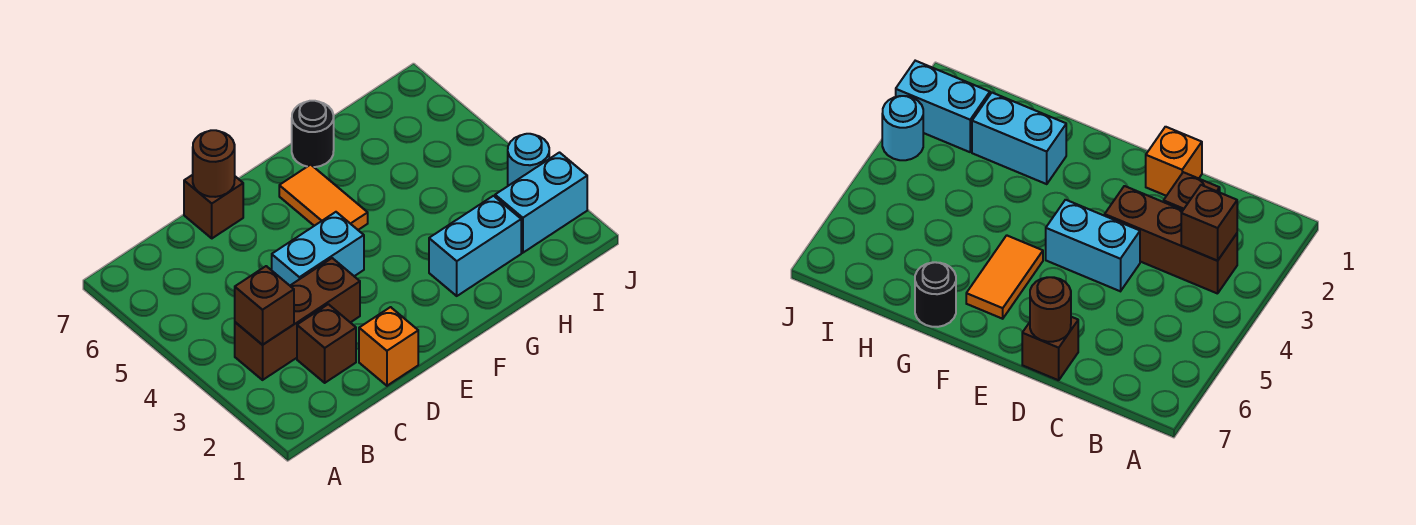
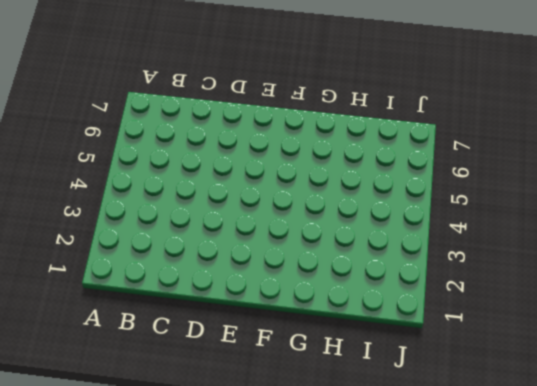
none -> brown 1x3 brick [235,258,360,380]
none -> brown 1x1 brick [297,304,356,383]
none -> orange 1x1 brick [359,307,418,386]

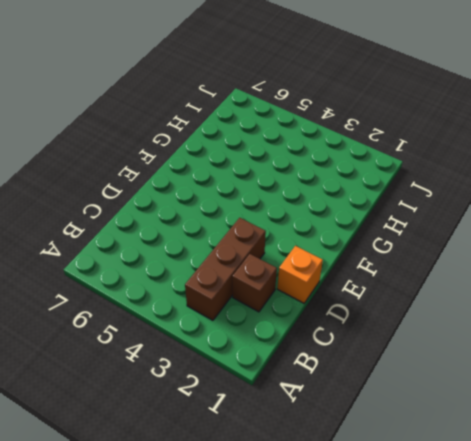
none -> cyan 1x2 brick [272,212,364,285]
none -> brown 1x1 brick [184,175,243,238]
none -> orange 1x2 tile [279,165,368,230]

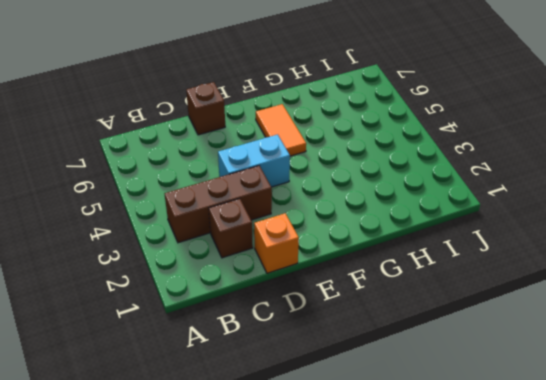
none -> cyan 1x2 brick [429,196,521,296]
none -> black 1x1 round brick [292,101,334,167]
none -> cyan 1x2 brick [495,153,587,253]

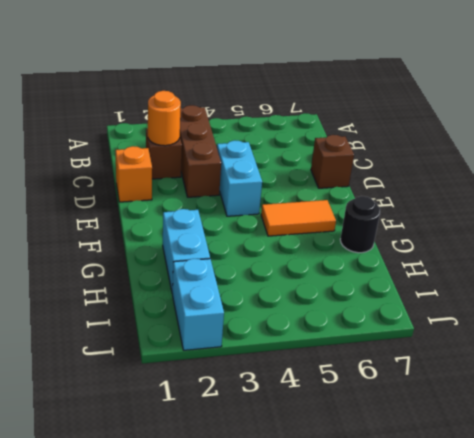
orange 1x1 round brick [148,91,181,146] -> none
none -> cyan 1x1 round brick [508,134,549,186]
none -> brown 1x1 brick [235,266,294,345]
none -> brown 1x1 round brick [193,130,235,197]

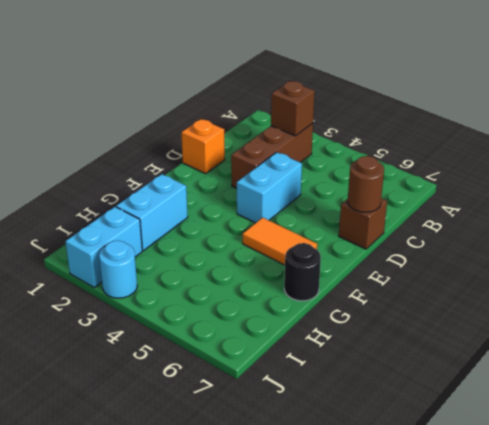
none -> brown 1x1 brick [297,304,356,383]

